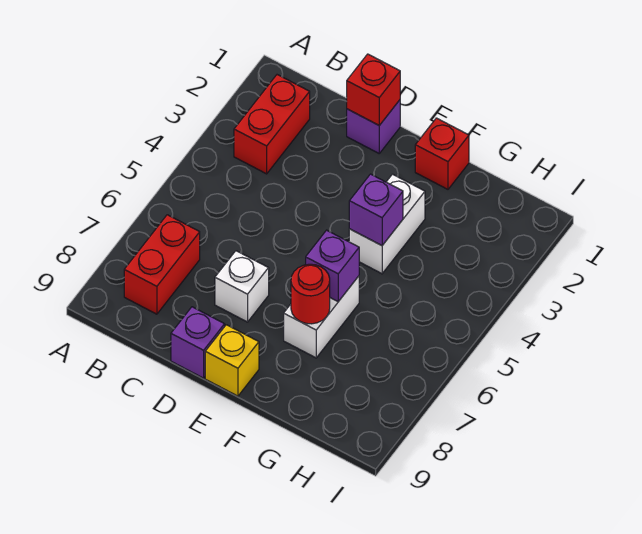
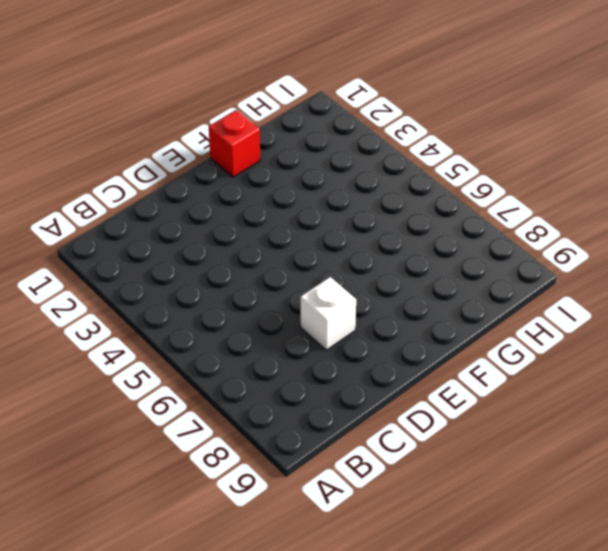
none -> red 1x2 brick [234,75,310,174]
none -> red 1x2 brick [124,215,200,314]
none -> purple 1x1 brick [347,100,400,153]

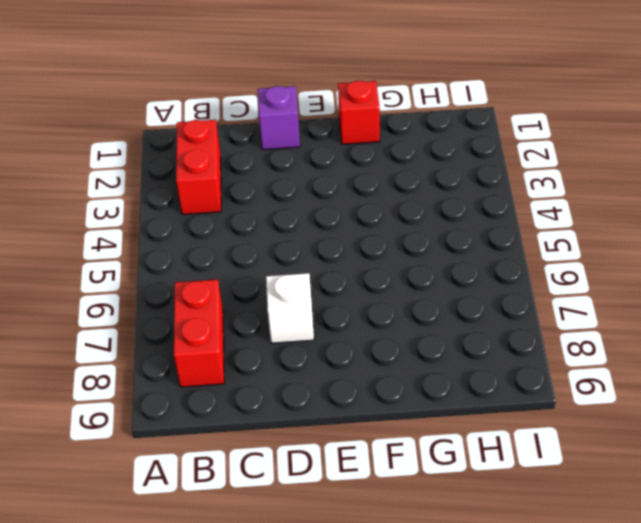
none -> purple 1x1 brick [171,307,225,378]
none -> yellow 1x1 brick [205,325,259,396]
none -> white 1x2 brick [349,174,425,274]

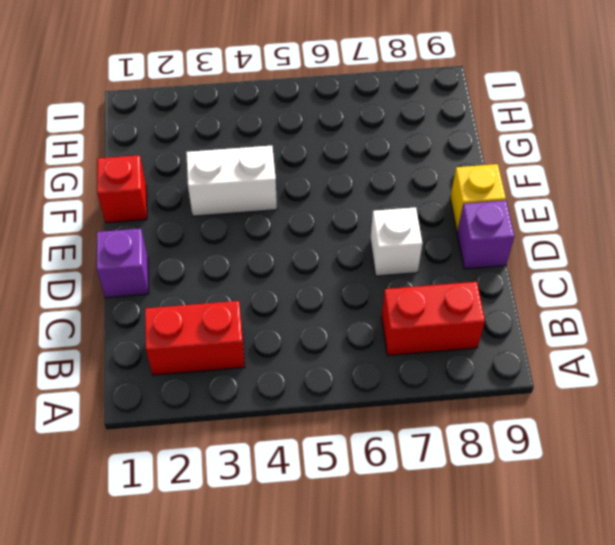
none -> white 1x2 brick [284,276,359,358]
none -> red 1x1 brick [347,54,400,125]
none -> purple 1x1 brick [349,174,403,246]

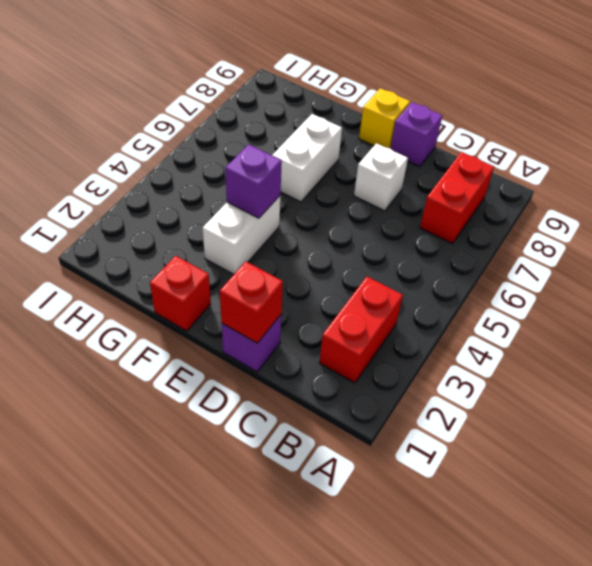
none -> purple 1x1 brick [306,230,359,301]
none -> red 1x1 round brick [291,264,330,324]

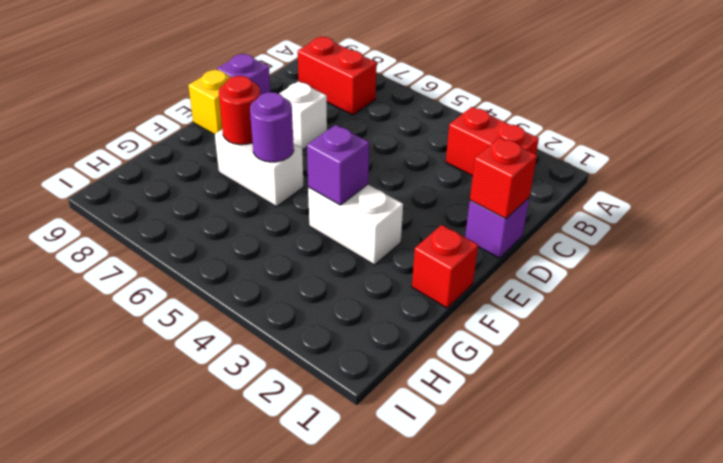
purple 1x1 round brick [250,92,294,162] -> purple 1x1 brick [306,230,359,301]

